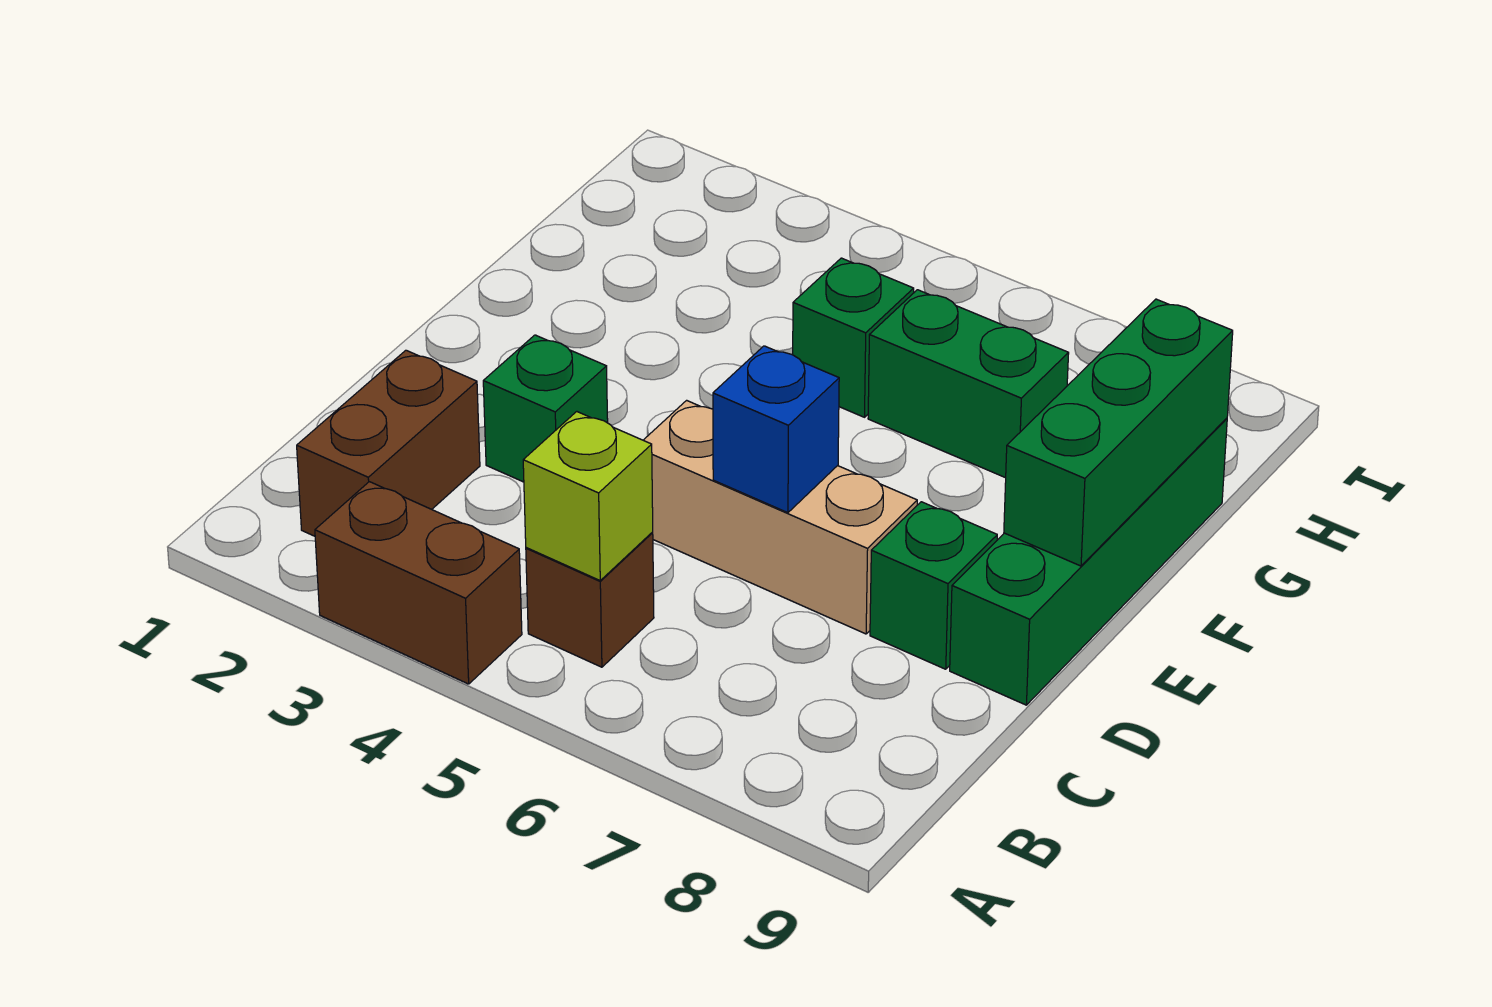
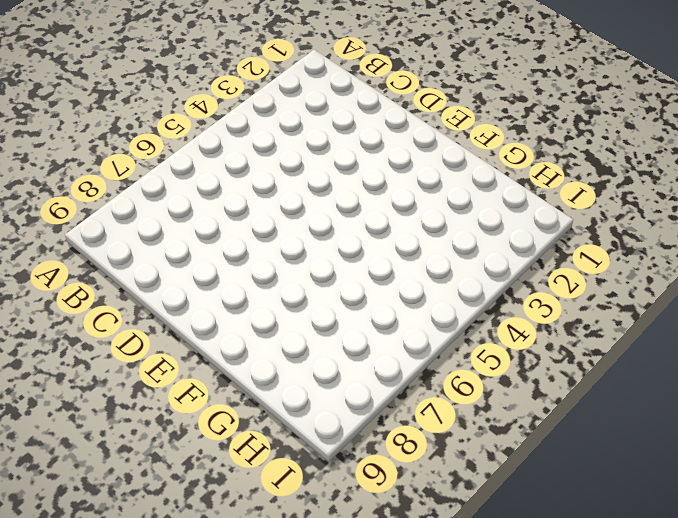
none -> brown 1x2 brick [315,482,522,684]
none -> brown 1x2 brick [297,350,480,536]
none -> brown 1x1 brick [526,533,654,667]

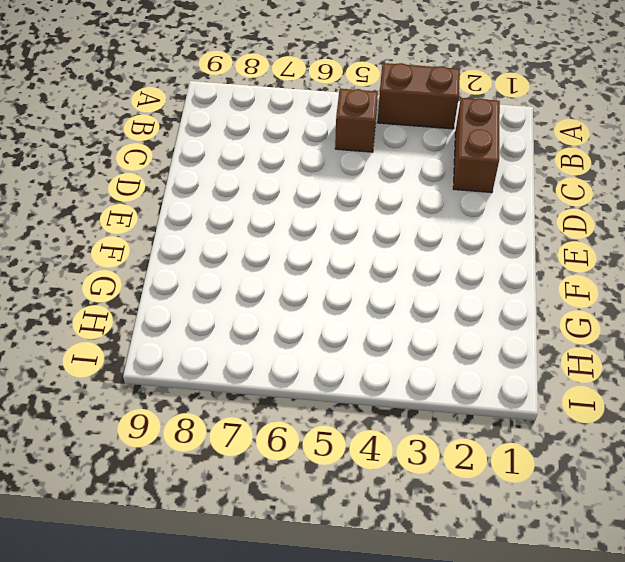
none -> green 1x1 brick [483,335,608,482]
none -> tan 1x3 brick [643,400,917,634]
none -> green 1x1 brick [870,502,997,669]

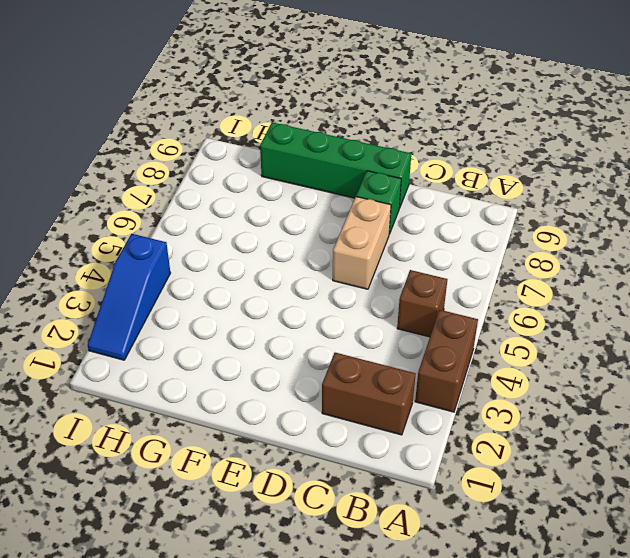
tan 1x2 brick [333,197,391,289] -> tan 1x3 brick [643,400,917,634]
blue 1x3 slope [88,234,170,360] -> none
none -> green 1x1 brick [483,335,608,482]
none -> green 1x1 brick [793,258,914,417]
none -> green 1x2 brick [868,290,1069,478]

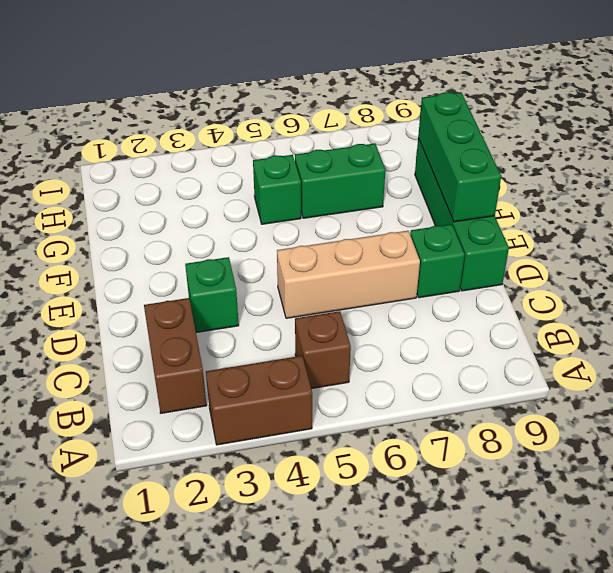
none -> lime 1x1 brick [523,412,653,580]
none -> blue 1x1 brick [713,346,839,513]

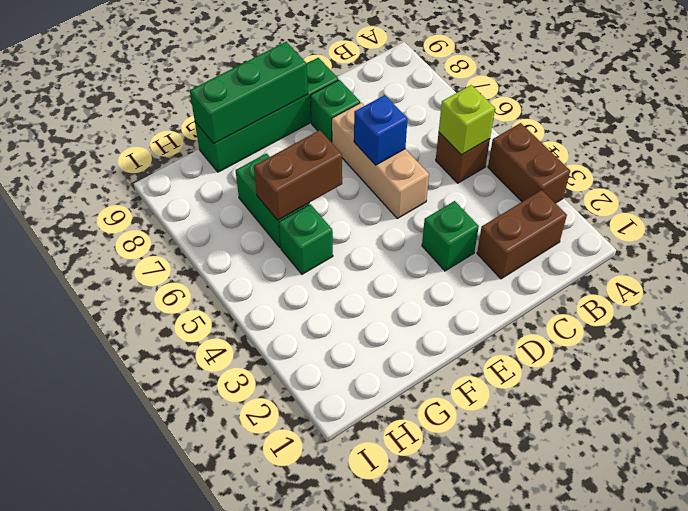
brown 1x2 brick [254,130,342,220] -> none

